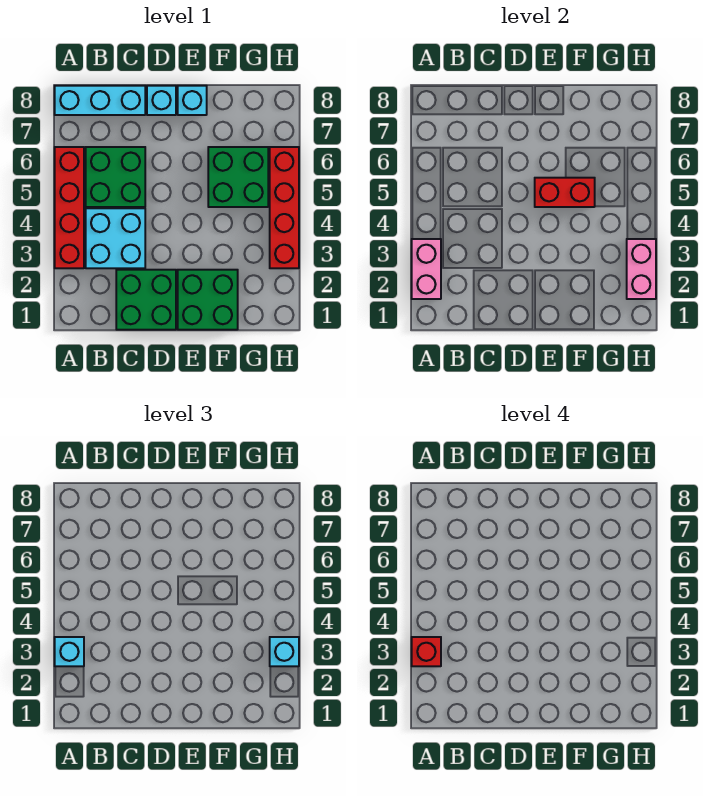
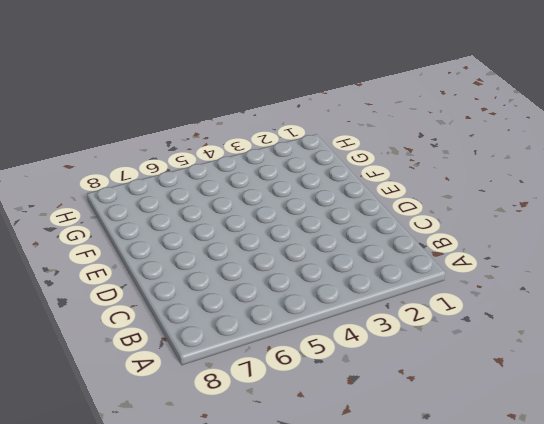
none -> red 1x4 brick [55,147,84,268]
none -> cyan 1x3 brick [55,86,145,115]
none -> cyan 2x2 brick [86,208,145,268]

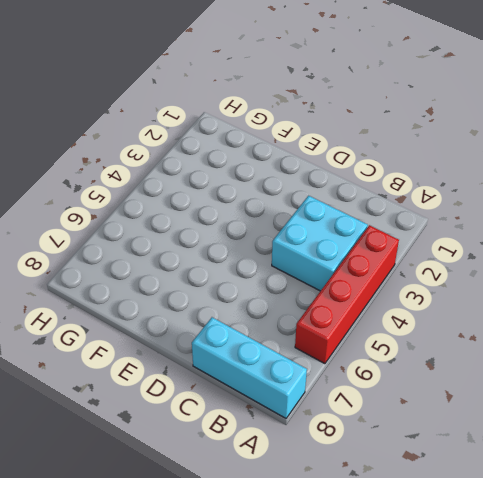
none -> green 2x2 brick [86,147,145,207]
none -> green 2x2 brick [116,270,176,330]
none -> cyan 1x1 brick [147,86,176,115]

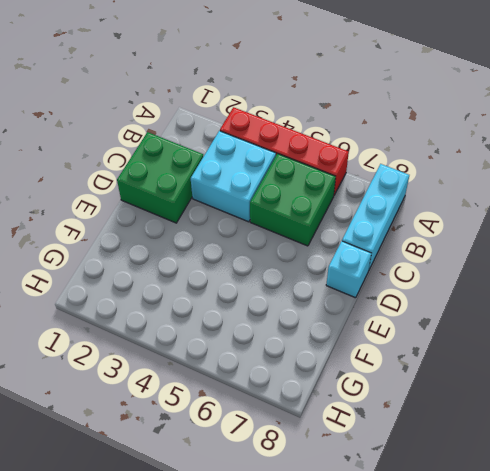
none -> green 2x2 brick [178,270,238,330]
none -> cyan 1x1 brick [178,86,207,115]
none -> green 2x2 brick [208,147,268,207]

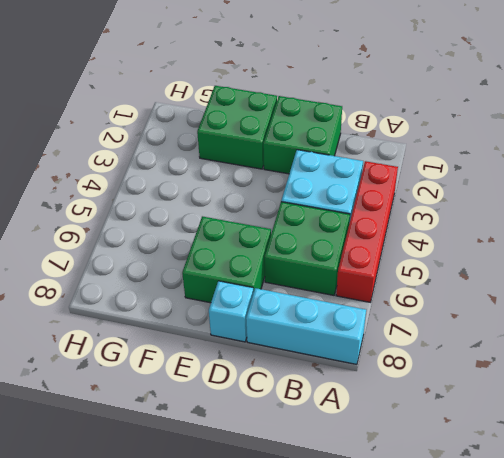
green 2x2 brick [182,216,271,303] -> green 2x2 brick moved to [208,147,268,207]
none -> cyan 1x1 brick [178,86,207,115]
none -> red 1x4 brick [270,147,299,268]
none -> pink 1x2 brick [412,239,441,299]

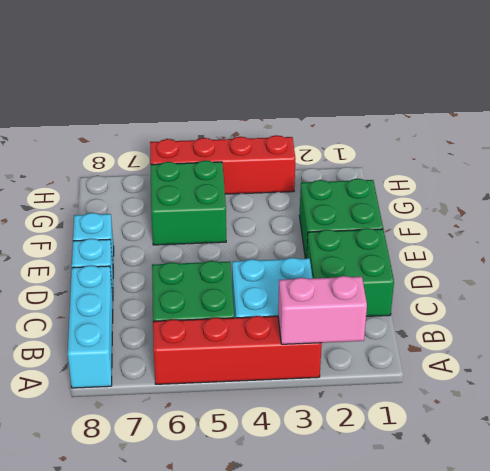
none -> red 1x2 brick [535,178,595,207]
none -> pink 1x2 brick [627,239,656,299]
none -> cyan 1x1 brick [55,637,84,666]

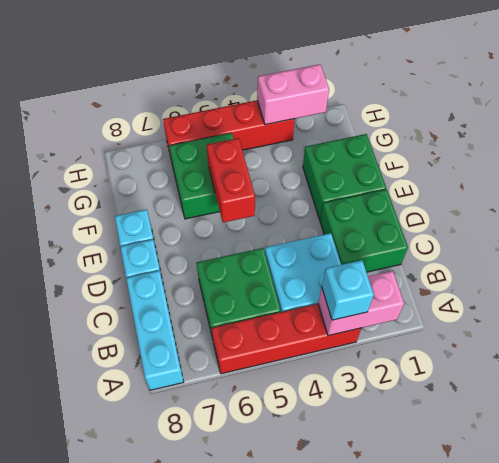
none -> cyan 1x1 brick [270,637,299,666]
none -> red 1x1 brick [412,637,441,666]

